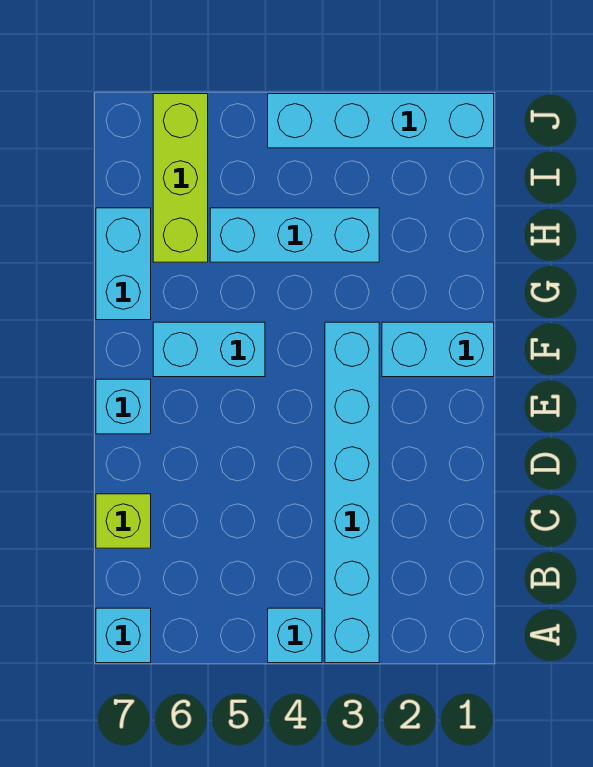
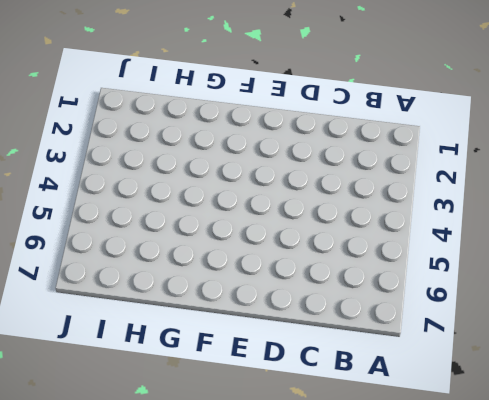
none -> cyan 1x6 brick [325,322,379,663]
none -> cyan 1x1 brick [268,608,322,663]

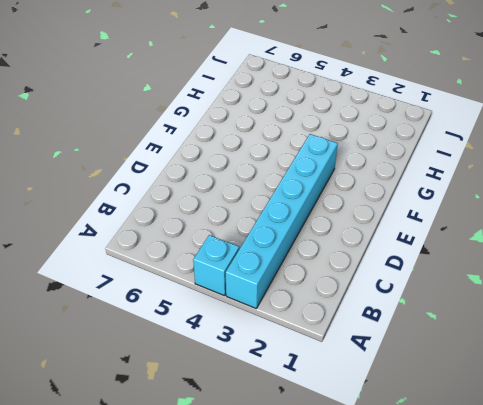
none -> cyan 1x1 brick [96,608,151,663]
none -> lime 1x1 brick [96,494,151,548]

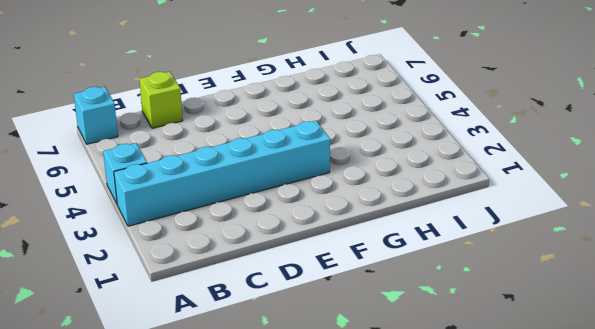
none -> cyan 1x1 brick [96,379,151,434]
none -> cyan 1x2 brick [382,322,494,377]

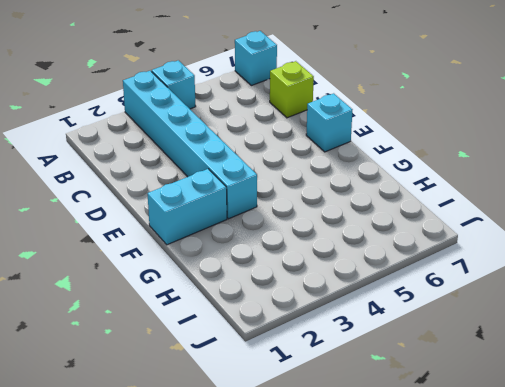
none -> cyan 1x2 brick [153,322,265,377]
none -> cyan 1x2 brick [96,208,151,320]

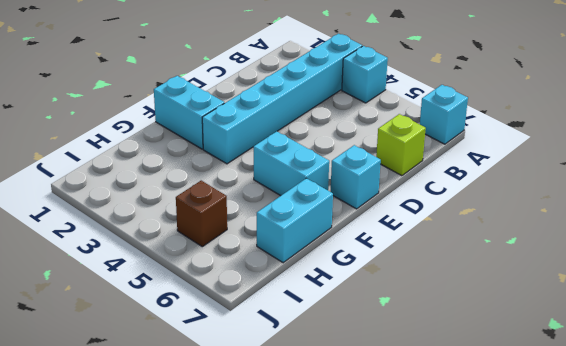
brown 1x1 brick [176,181,227,247] -> none
none -> cyan 1x3 brick [210,208,379,262]
none -> lime 1x3 brick [153,94,208,262]

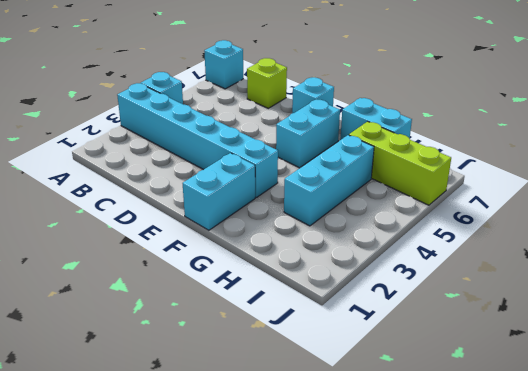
none -> cyan 1x4 brick [268,94,494,148]

